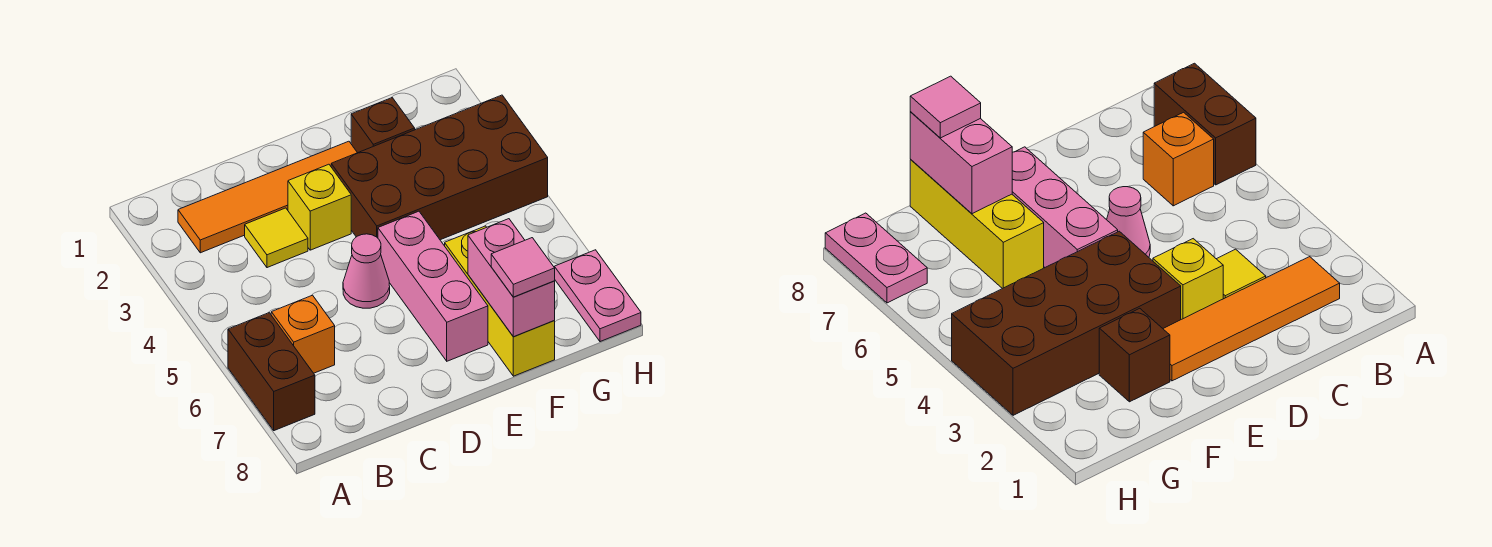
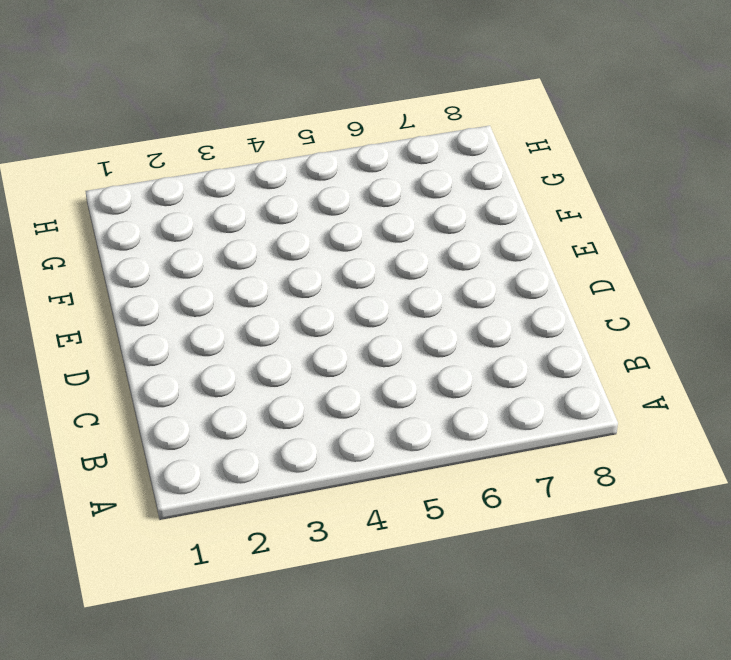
none -> brown 1x2 brick [228,313,315,431]
none -> orange 1x4 tile [178,141,357,253]
none -> orange 1x1 brick [271,295,335,373]

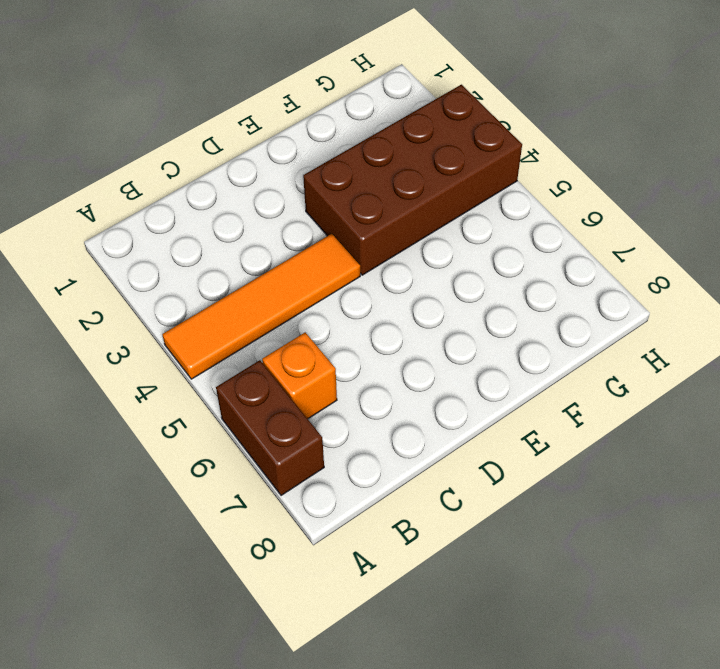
orange 1x4 tile [162,234,360,379] -> orange 1x4 tile moved to [178,141,357,253]
none -> yellow 1x1 tile [245,208,308,268]
none -> yellow 1x1 brick [288,164,351,250]
none -> pink 1x1 cone [343,234,390,308]

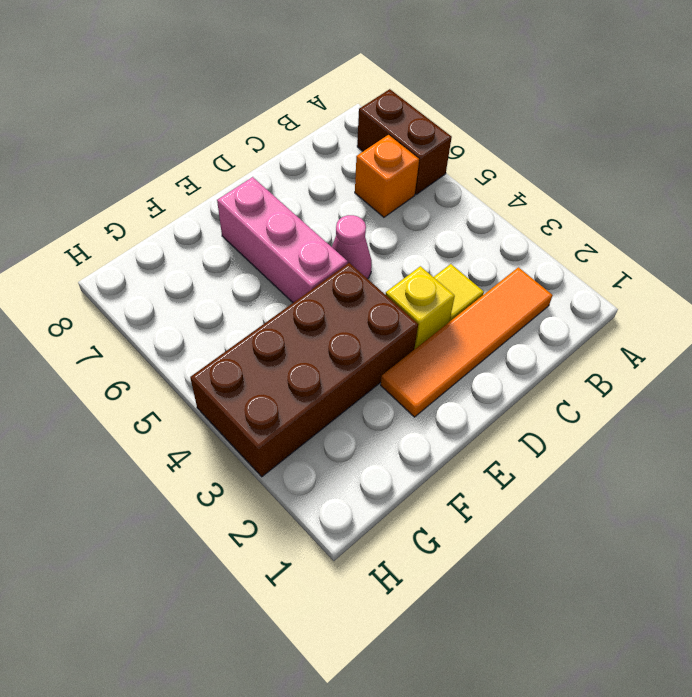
none -> brown 1x1 brick [351,98,415,153]
none -> yellow 1x3 brick [445,226,555,376]
none -> pink 1x2 plate [554,250,641,342]

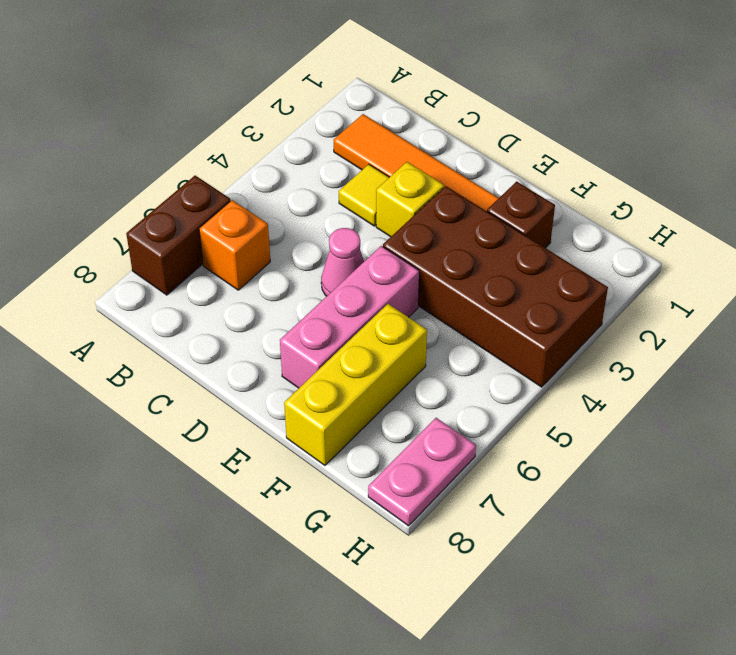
none -> pink 1x2 brick [468,219,555,337]
none -> pink 1x1 tile [491,238,555,297]

